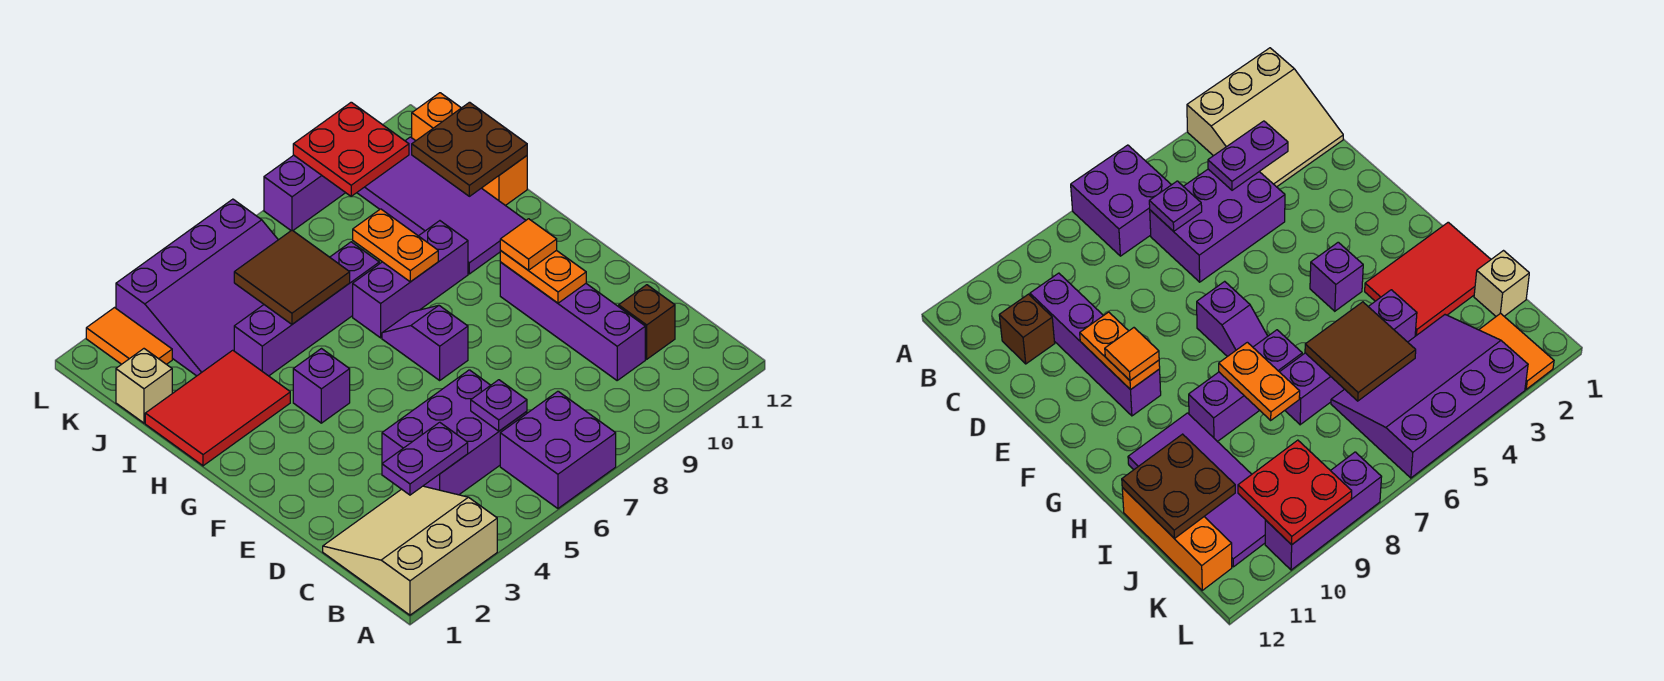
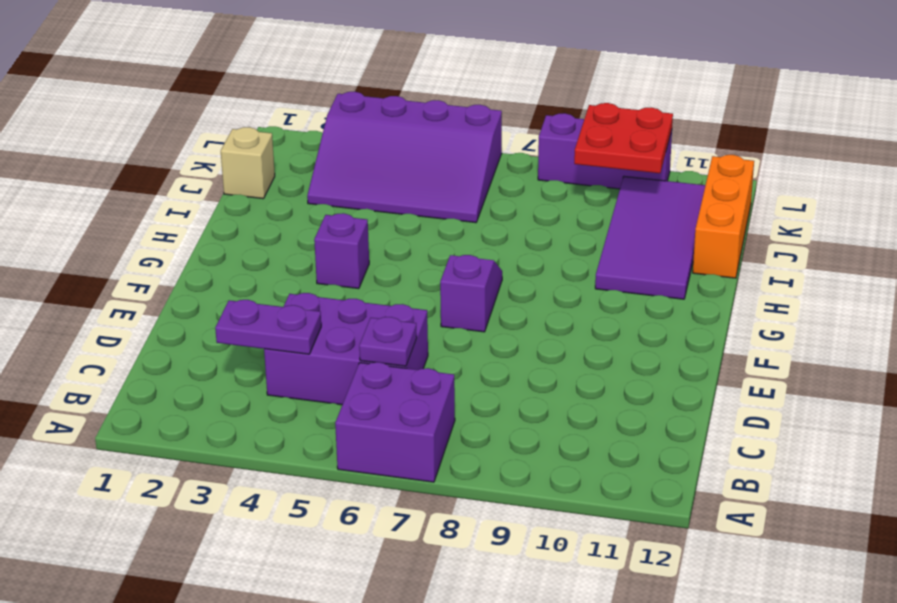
none -> tan 3x3 slope [323,486,497,615]
none -> purple 1x4 brick [500,262,645,380]
none -> brown 1x1 brick [619,285,675,359]

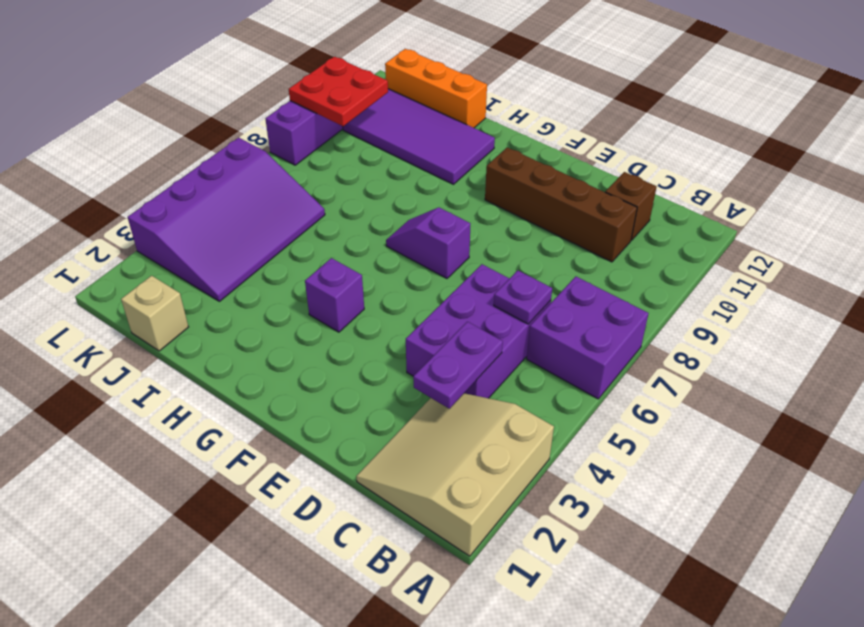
brown 1x4 brick [485,147,637,262] -> purple 1x4 brick [500,262,645,380]
none -> red 2x3 tile [145,350,290,466]
none -> purple 1x3 brick [353,221,468,338]
none -> purple 1x4 brick [234,242,379,376]

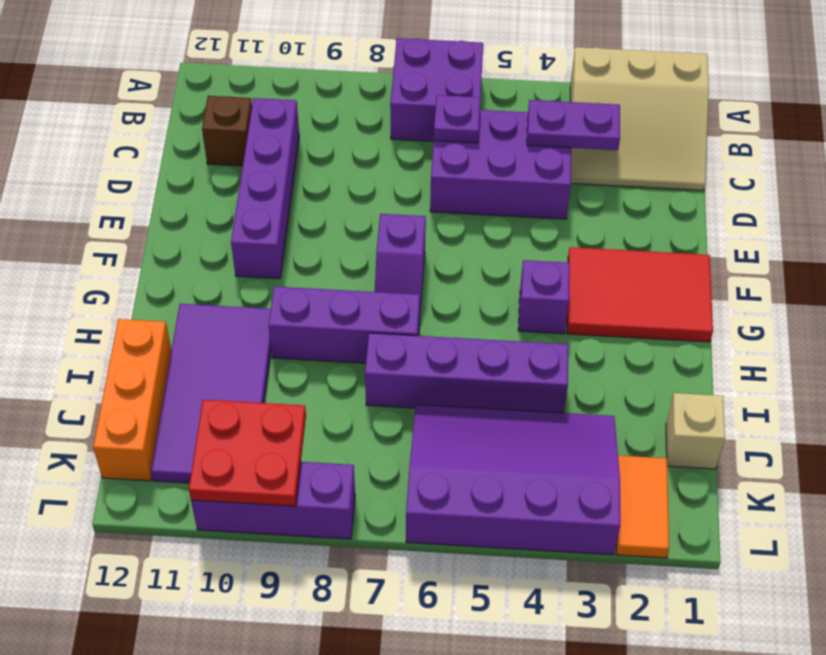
red 2x3 tile [567,247,713,342] -> red 2x3 tile moved to [145,350,290,466]
none -> orange 1x2 plate [500,250,586,303]
none -> orange 1x2 plate [353,209,438,282]
none -> brown 2x2 tile [234,230,350,324]

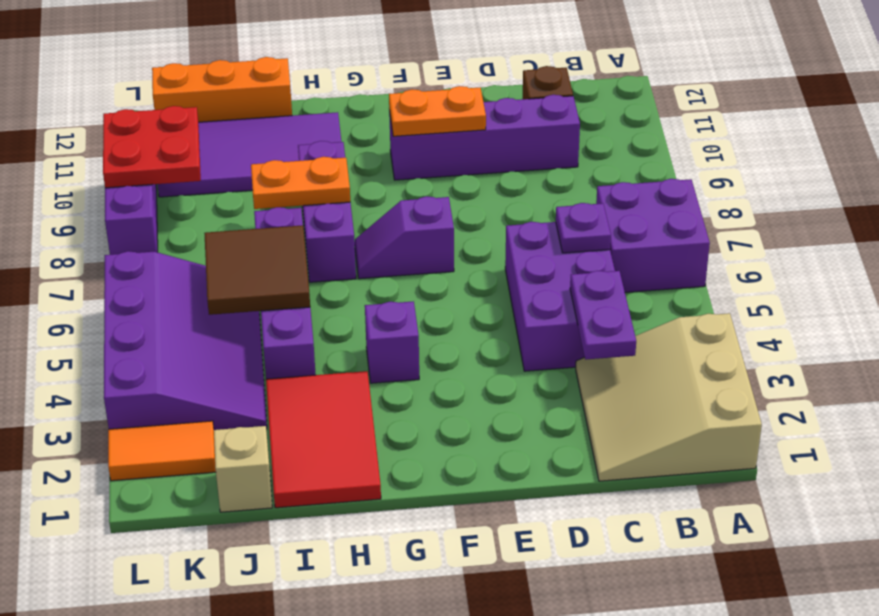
none -> brown 2x2 plate [412,102,527,196]
none -> orange 1x1 tile [500,219,557,270]

